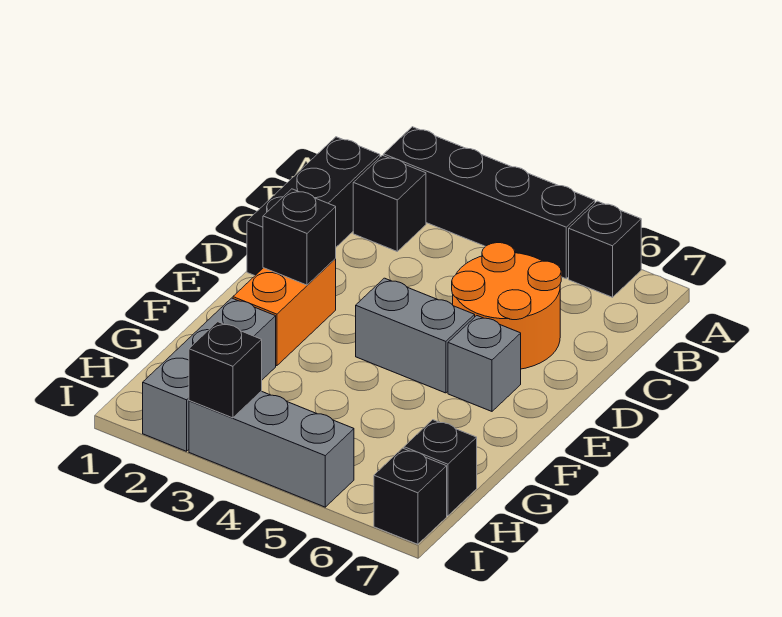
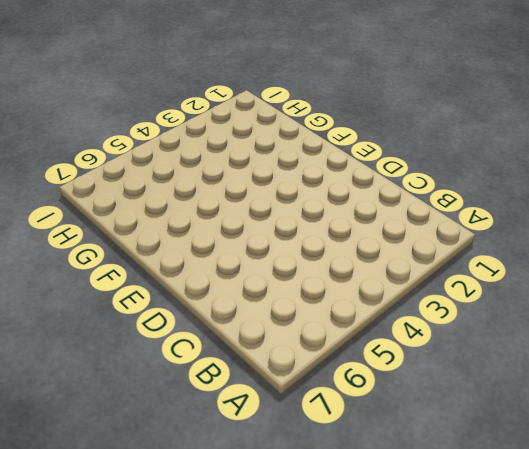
none -> black 1x4 brick [384,127,595,279]
none -> black 1x1 brick [569,201,641,297]
none -> black 1x3 brick [247,137,380,276]

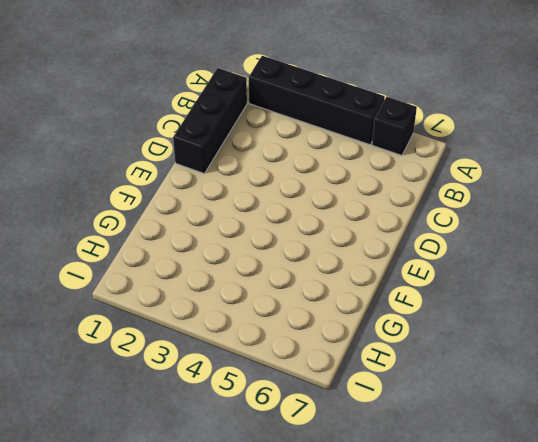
none -> black 1x1 brick [353,155,426,251]
none -> orange 2x2 round brick [452,243,561,369]
none -> orange 1x2 brick [233,258,336,366]

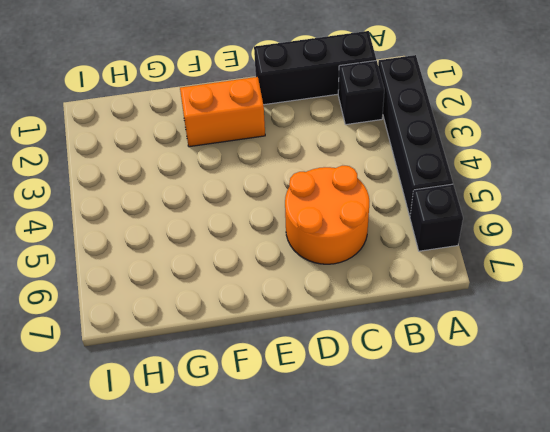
none -> grey 1x2 brick [356,278,475,393]
none -> grey 1x1 brick [448,316,521,411]
none -> grey 1x3 brick [143,298,276,451]

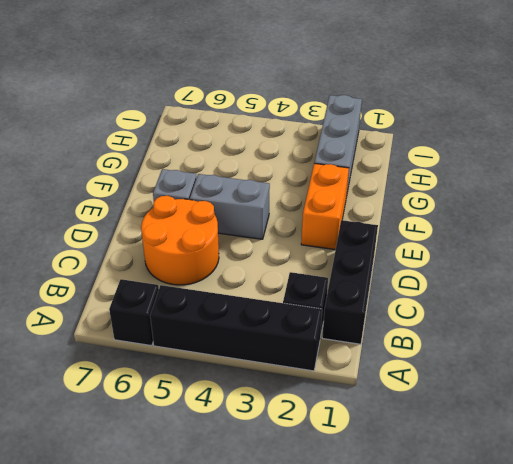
none -> black 1x1 brick [404,420,477,516]
none -> grey 1x3 brick [189,391,354,507]
none -> black 1x1 brick [374,448,447,544]

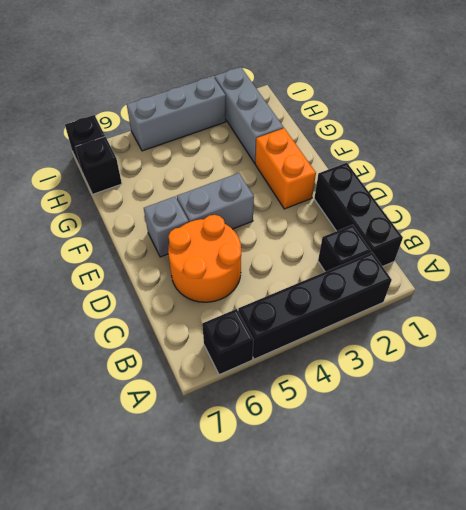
none -> black 1x1 brick [263,189,336,285]
none -> black 1x1 brick [189,322,262,418]

